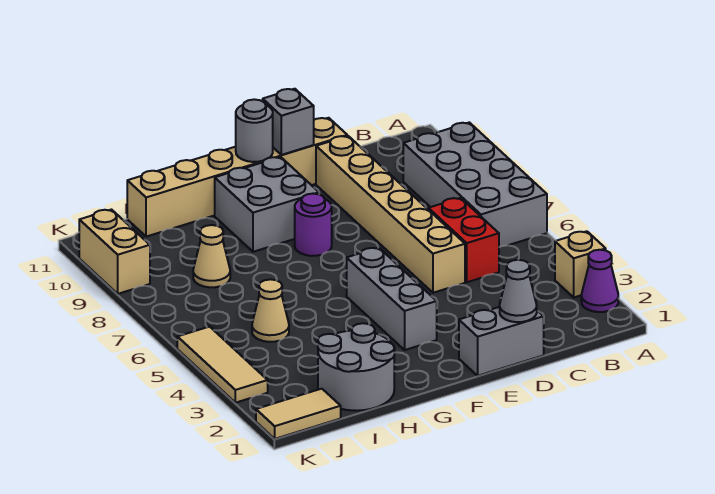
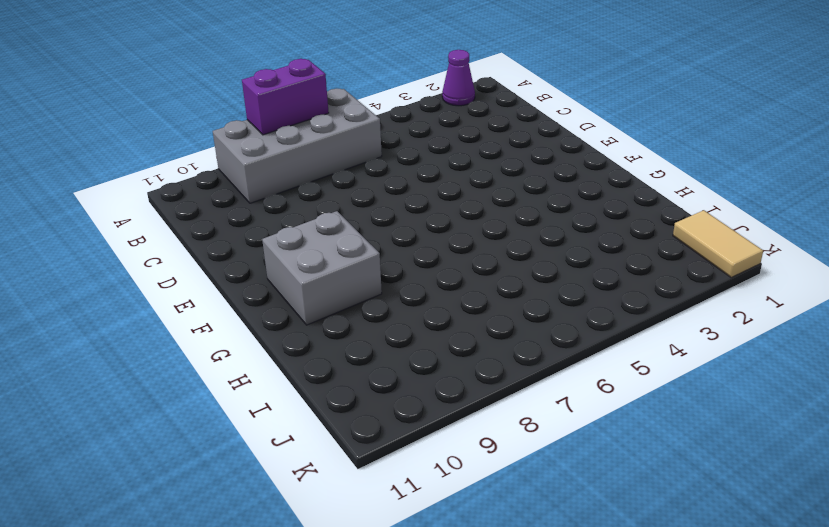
purple 1x2 brick [242,59,329,135] -> none
none -> tan 1x1 brick [555,231,606,297]
none -> red 1x2 brick [428,198,499,282]
none -> grey 1x2 brick [459,307,544,376]

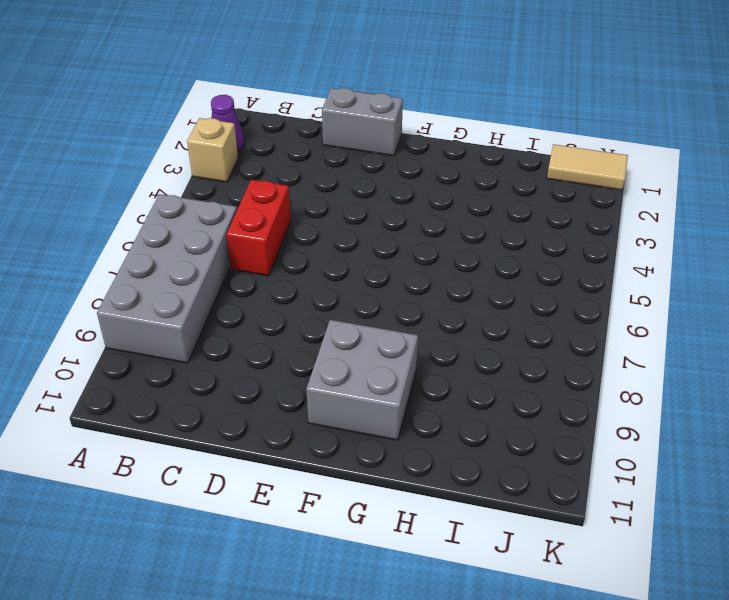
none -> tan 1x6 brick [316,136,465,293]
none -> tan 1x6 brick [127,118,347,237]
none -> grey 1x3 brick [347,248,437,350]

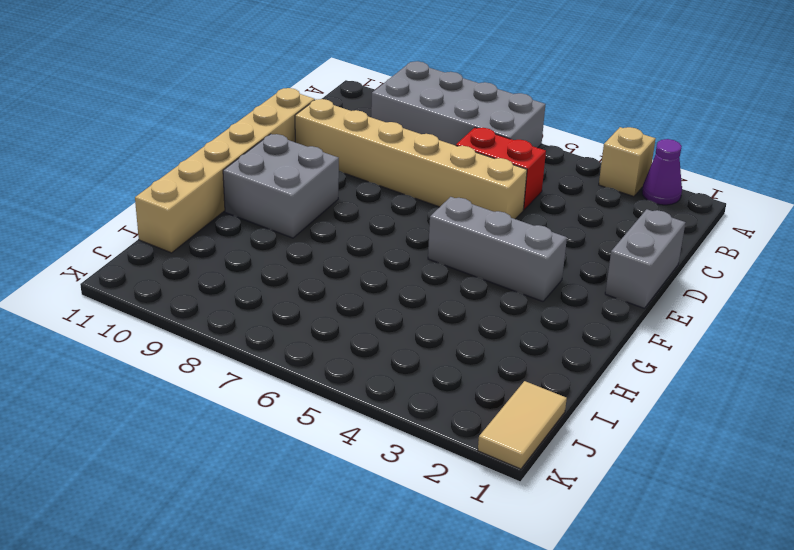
none -> purple 1x1 round brick [295,194,332,256]
none -> grey 2x2 round brick [318,323,395,411]
none -> tan 1x1 cone [252,279,289,342]

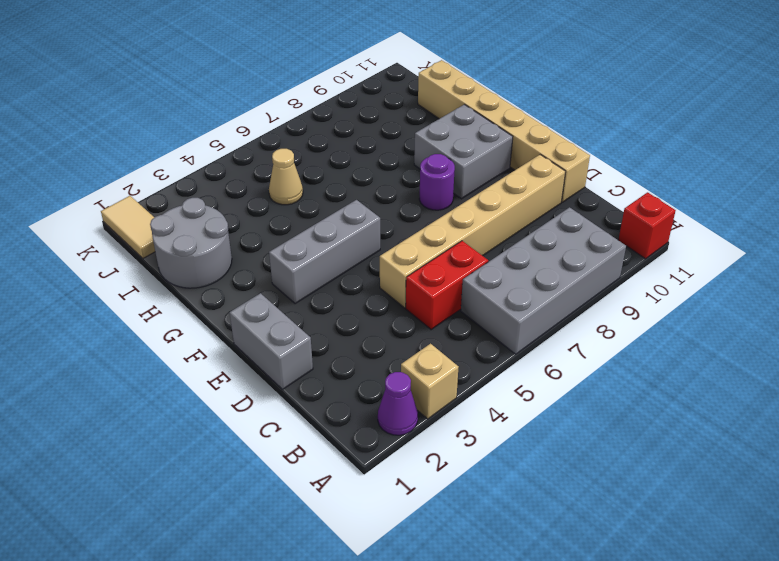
red 1x1 brick [618,192,676,259] -> none
none -> tan 1x1 cone [193,225,230,287]
none -> tan 1x3 tile [177,327,268,403]
none -> tan 1x2 brick [79,210,150,294]

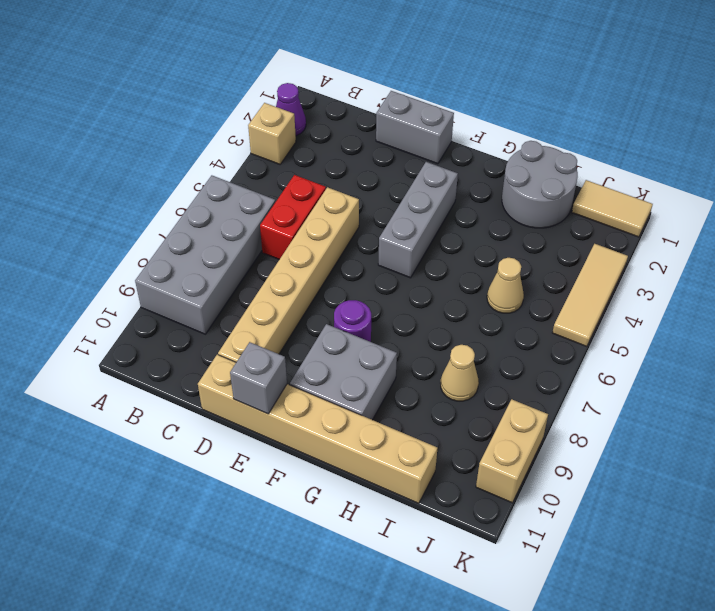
none -> grey 1x1 cone [500,260,537,322]
none -> grey 1x1 round brick [236,99,273,162]

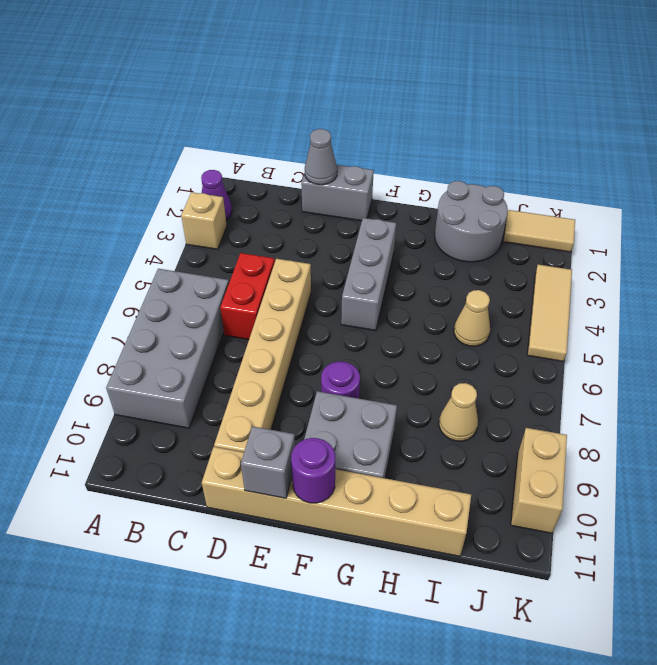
purple 1x1 round brick [291,438,335,503] -> grey 1x1 round brick [236,99,273,162]

